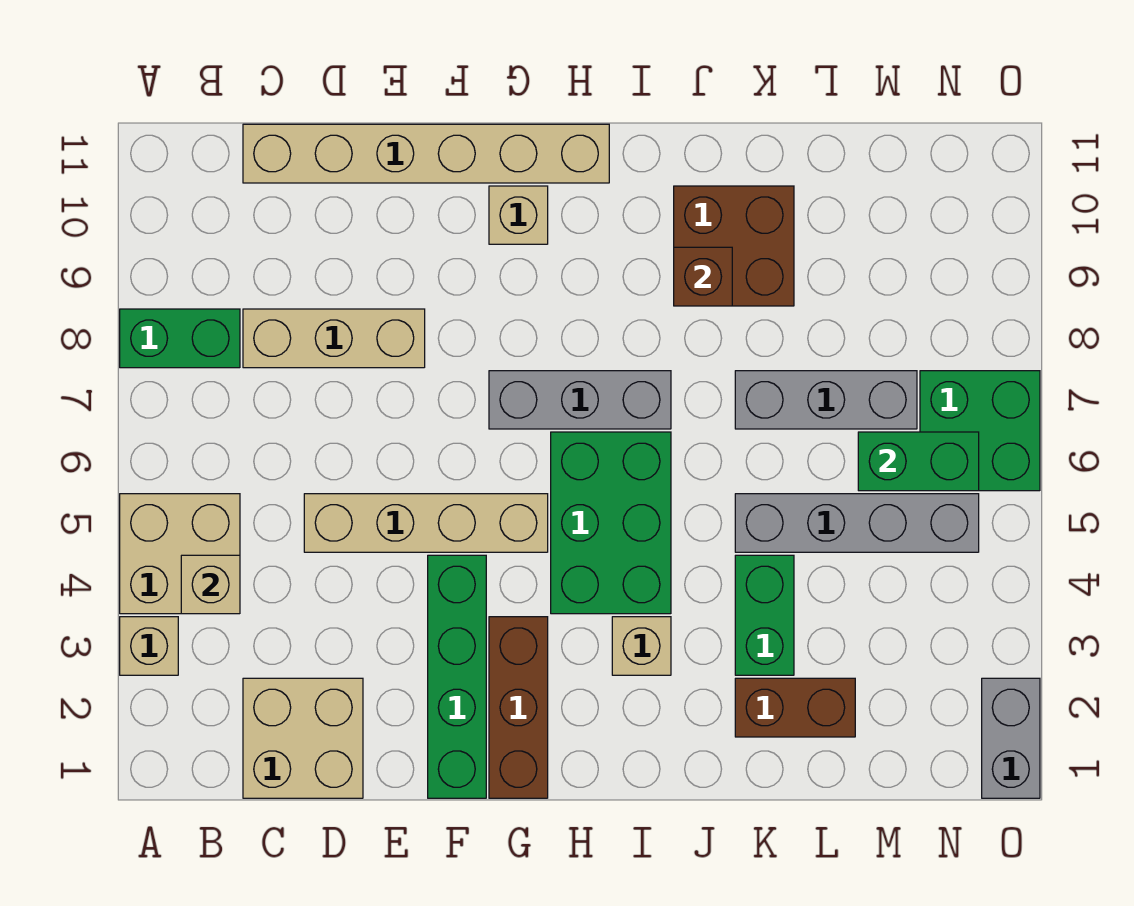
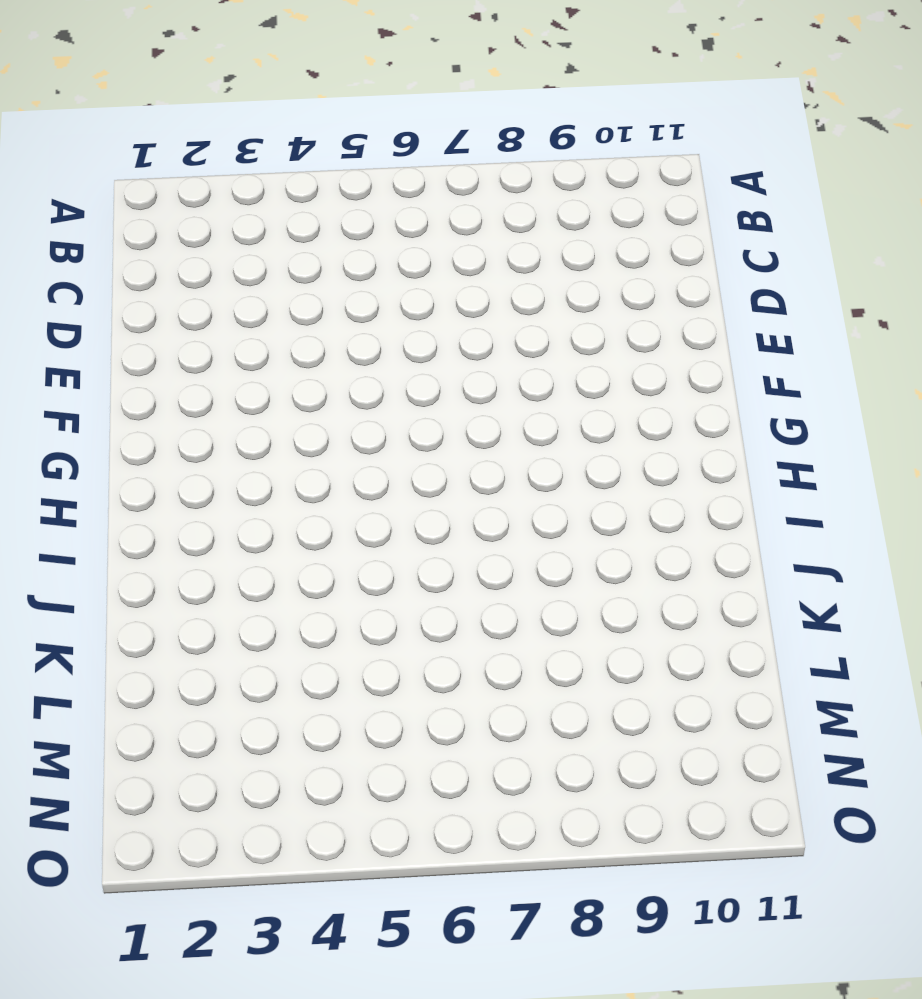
none -> tan 1x1 brick [120,617,178,675]
none -> tan 2x2 brick [120,494,240,614]
none -> green 1x2 brick [120,309,240,368]

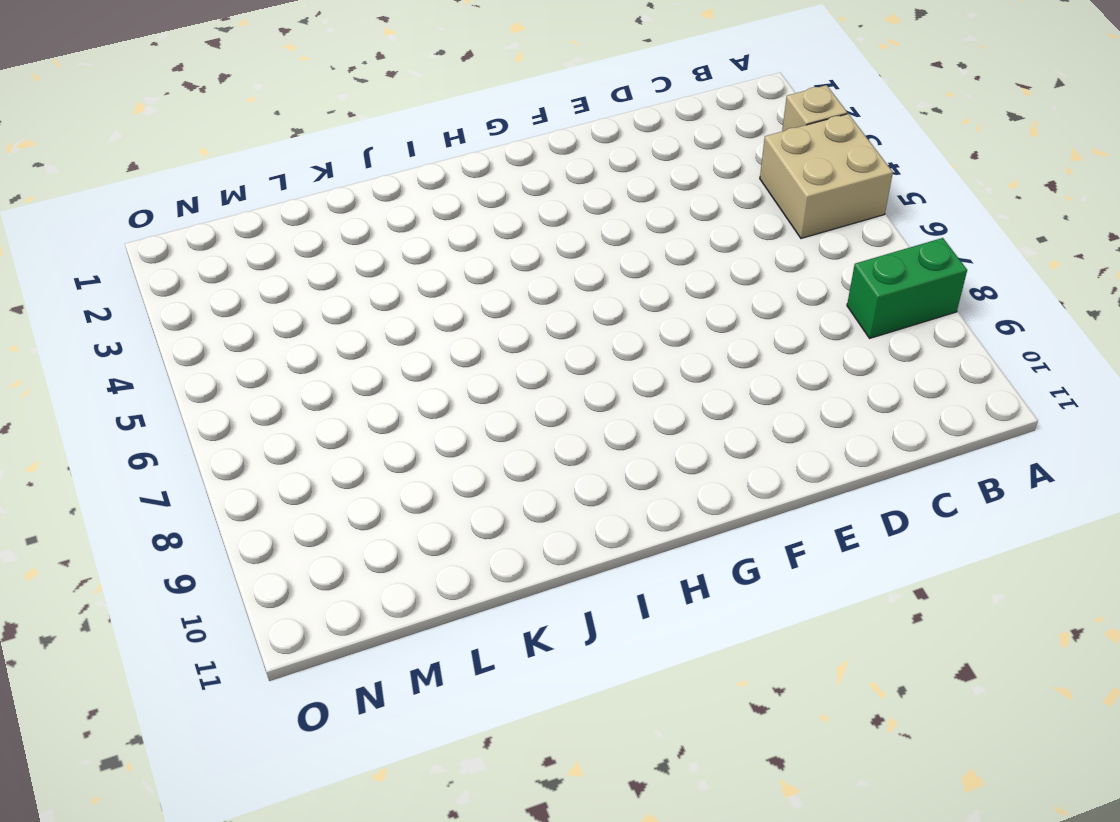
none -> tan 2x2 brick [243,678,363,798]
none -> tan 1x3 brick [243,309,425,368]
none -> tan 1x6 brick [243,124,609,183]

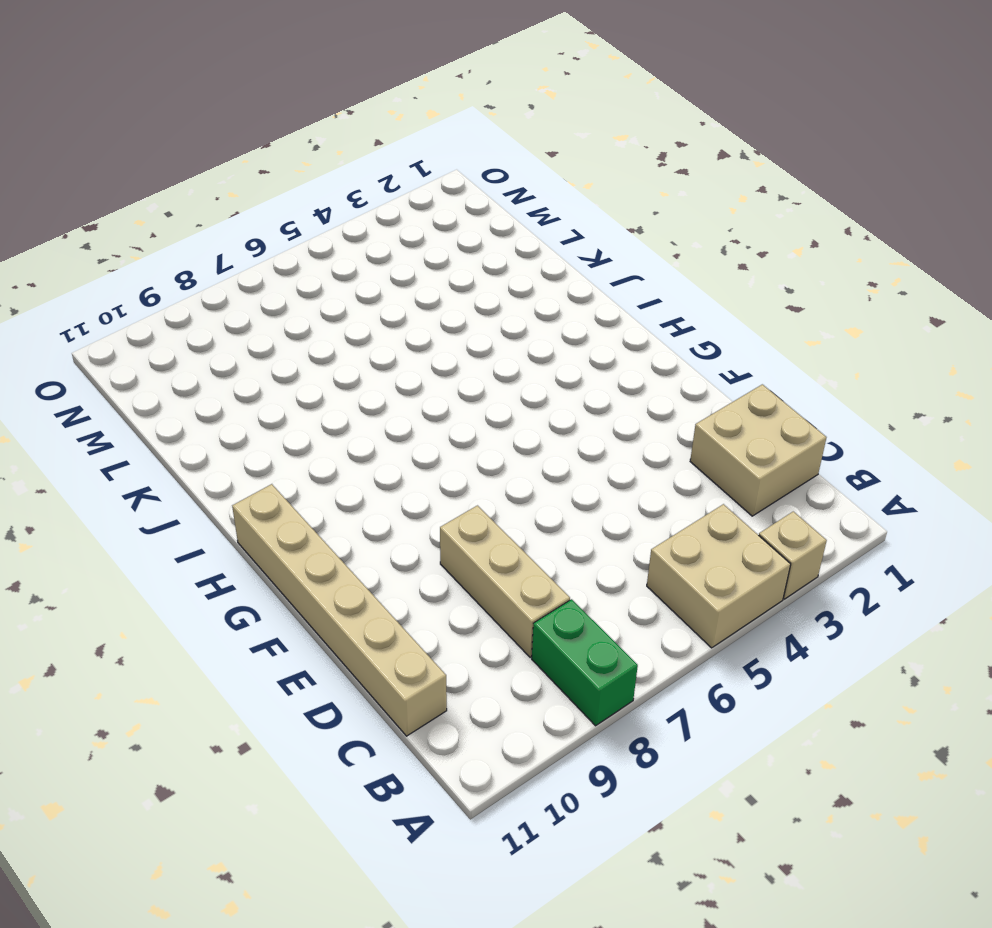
none -> tan 1x4 brick [304,494,548,552]
none -> green 1x4 brick [428,555,486,798]
none -> brown 1x3 brick [489,617,548,798]

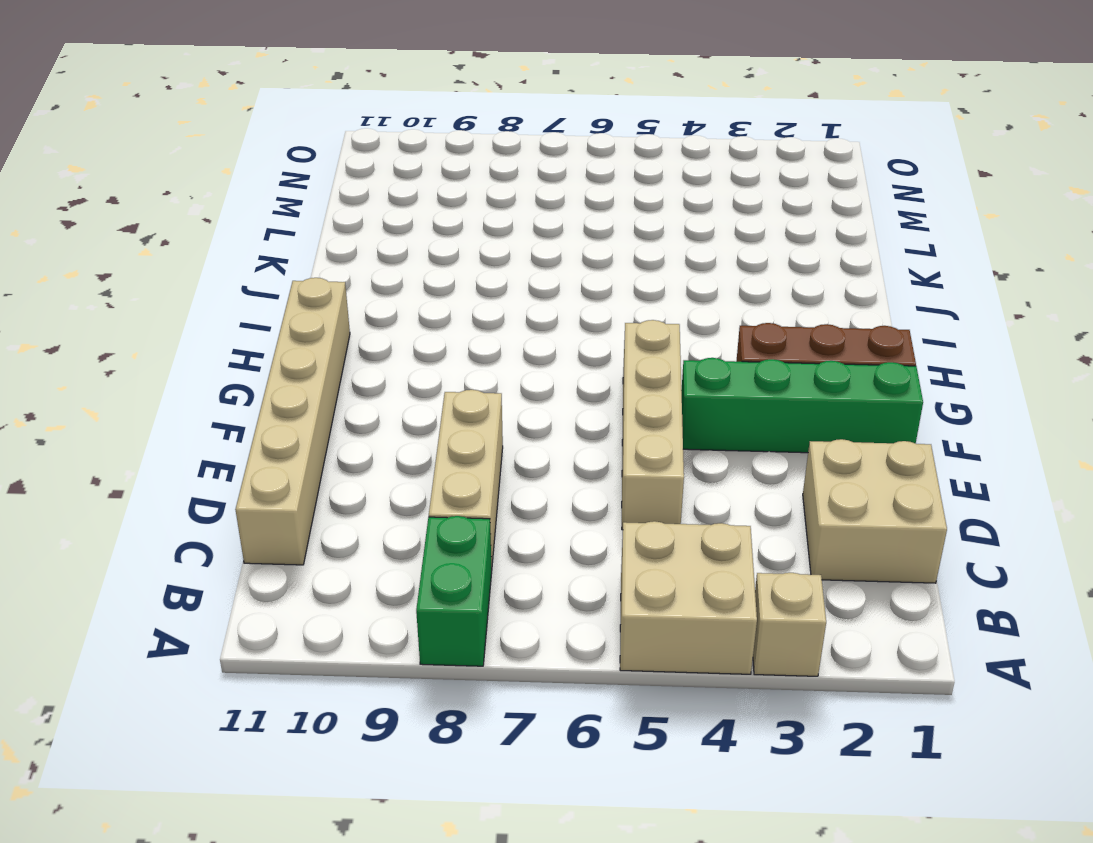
none -> grey 1x3 brick [489,371,671,429]
none -> tan 1x1 brick [489,186,548,244]
none -> green 2x3 brick [551,432,671,614]

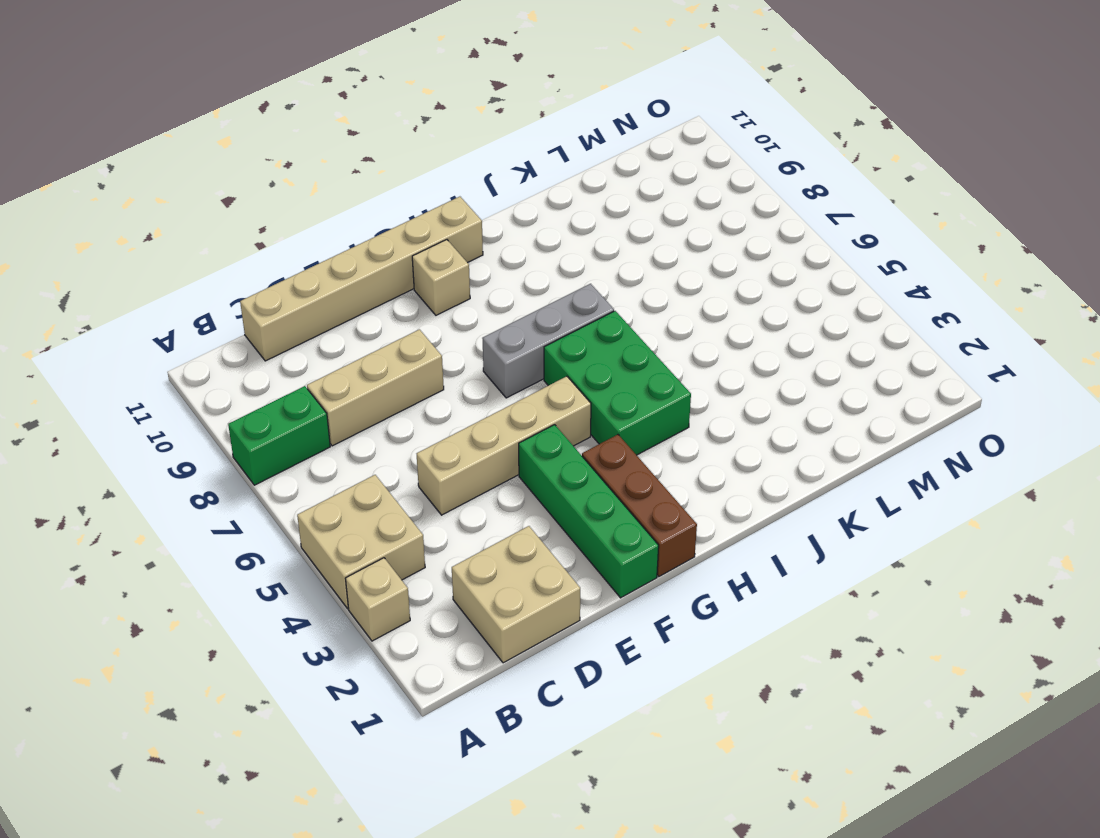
none -> tan 1x1 brick [612,617,671,675]
none -> brown 2x2 brick [674,186,794,306]
none -> brown 1x2 brick [735,678,855,737]

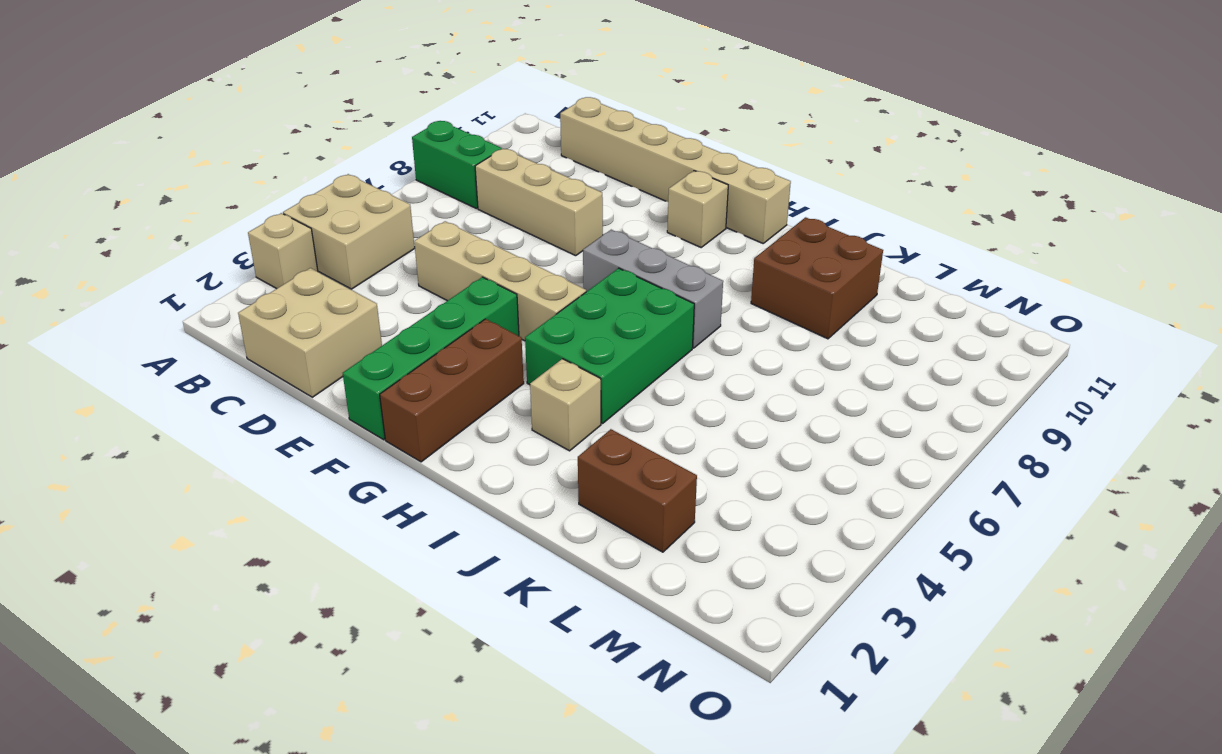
none -> green 1x2 brick [735,555,794,675]
none -> grey 1x4 brick [735,494,979,552]
none -> grey 1x3 brick [735,371,917,429]

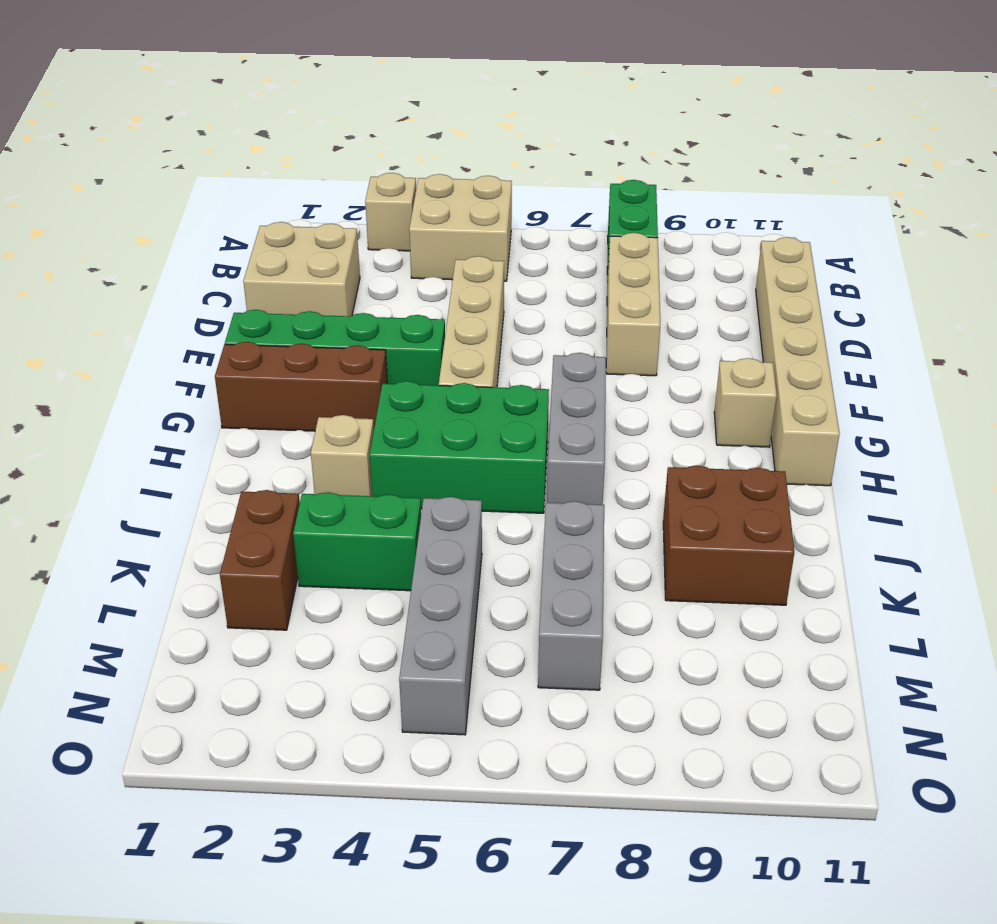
none -> green 2x2 brick [920,371,1040,491]
none -> grey 1x2 brick [982,678,1040,798]
none -> tan 1x1 brick [181,555,240,614]

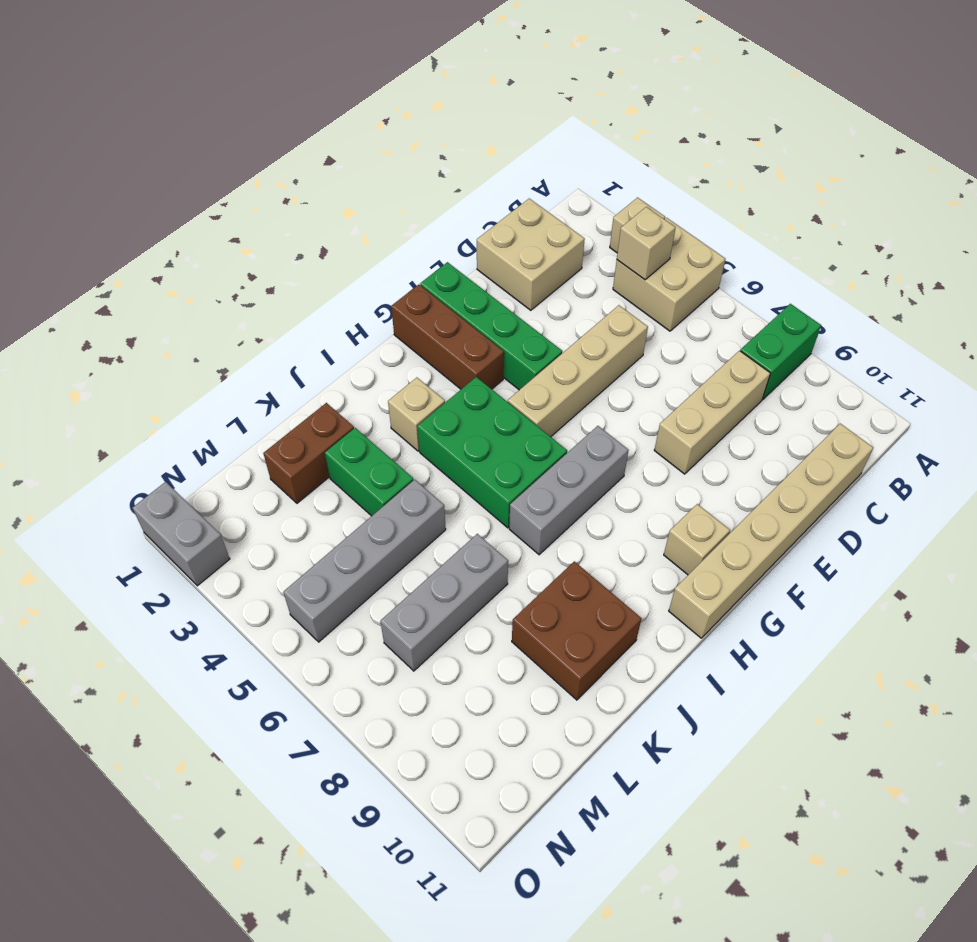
none -> green 2x2 brick [920,371,1040,491]
none -> brown 1x1 brick [674,247,732,306]
none -> green 1x2 brick [858,432,979,491]

